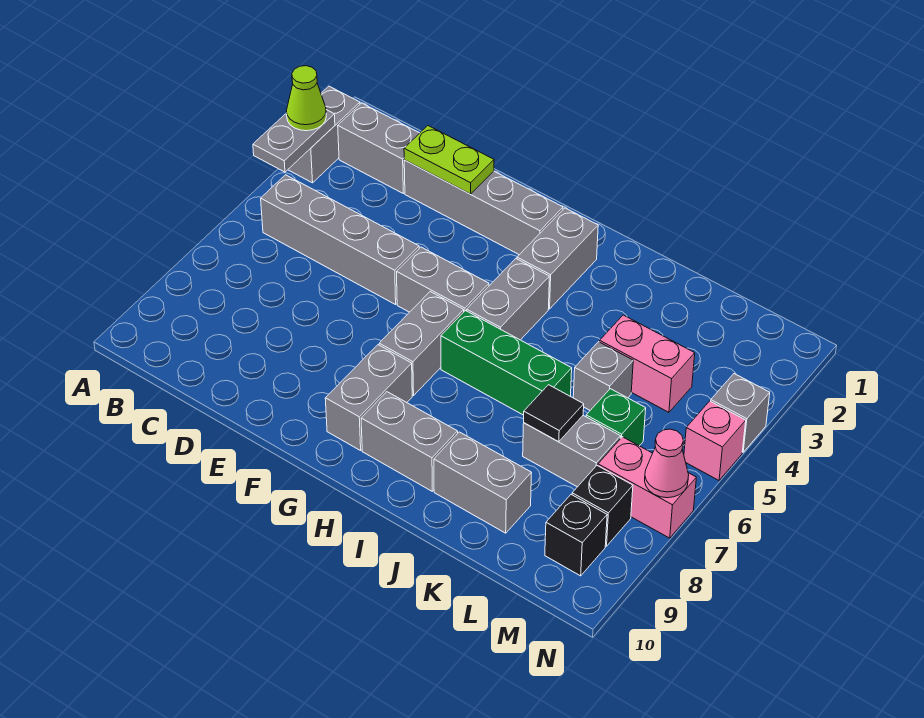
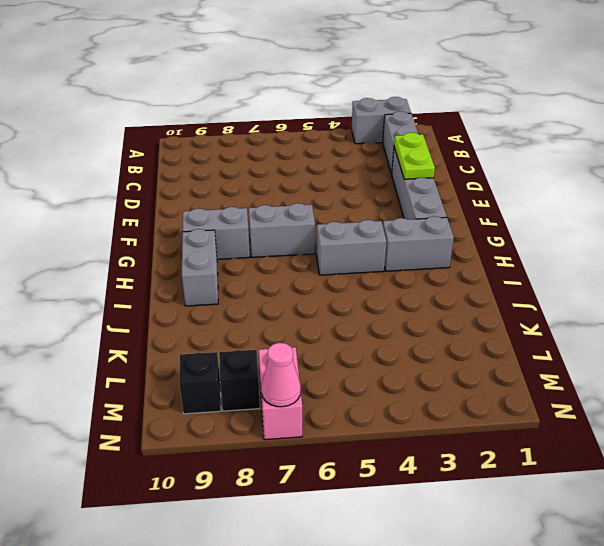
none -> grey 1x4 brick [261,175,419,305]
none -> grey 1x2 brick [397,247,489,312]
none -> green 1x3 brick [441,311,572,415]

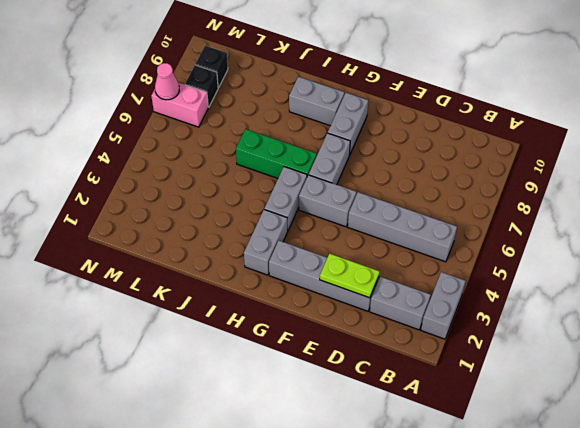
none -> grey 1x2 brick [434,432,531,533]
none -> pink 1x2 brick [600,315,695,412]
none -> grey 1x1 brick [573,342,633,410]

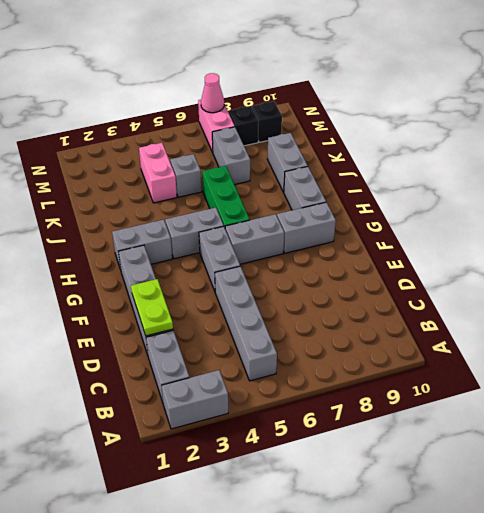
none -> green 1x1 brick [586,389,646,446]
none -> grey 1x1 brick [711,374,770,452]
none -> pink 1x1 brick [684,401,746,480]

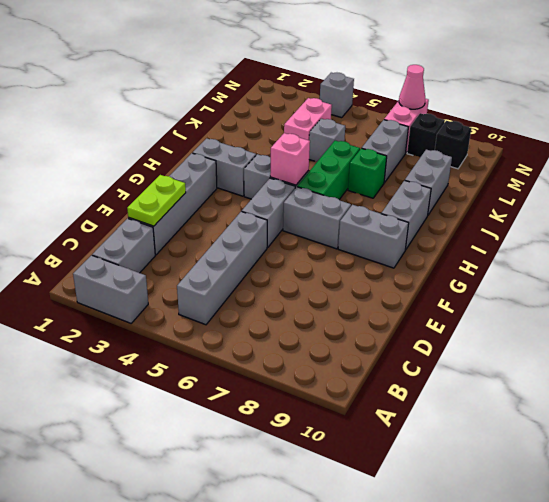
pink 1x1 brick [270,133,310,185] -> pink 1x1 brick moved to [684,401,746,480]
green 1x1 brick [348,148,387,198] -> green 1x1 brick moved to [586,389,646,446]
none -> grey 1x2 plate [253,110,335,172]
none -> black 1x1 tile [524,385,584,442]
none -> lime 1x1 cone [286,66,326,131]

